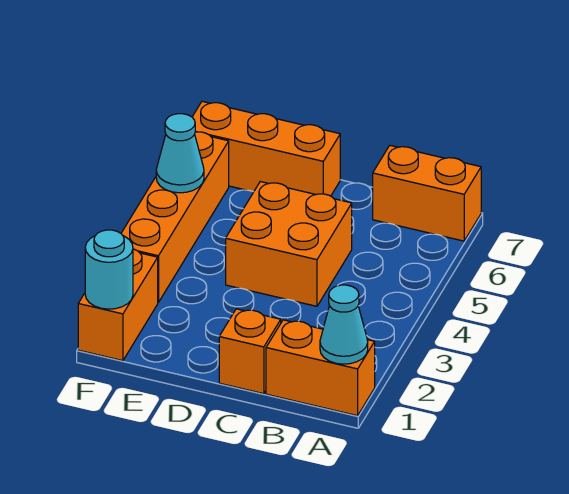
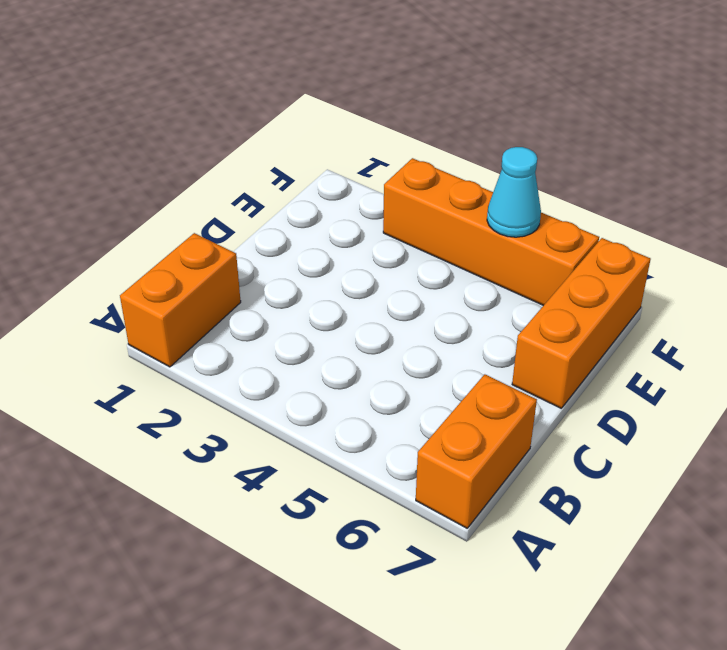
none -> orange 1x1 brick [219,309,281,394]
none -> orange 2x2 brick [226,182,352,306]

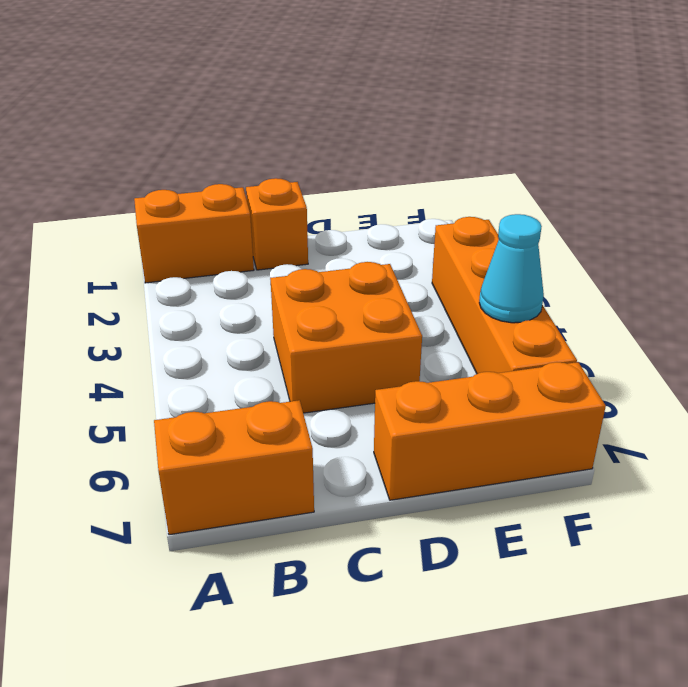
none -> orange 1x2 brick [78,249,158,361]
none -> cyan 1x1 cone [320,285,368,364]

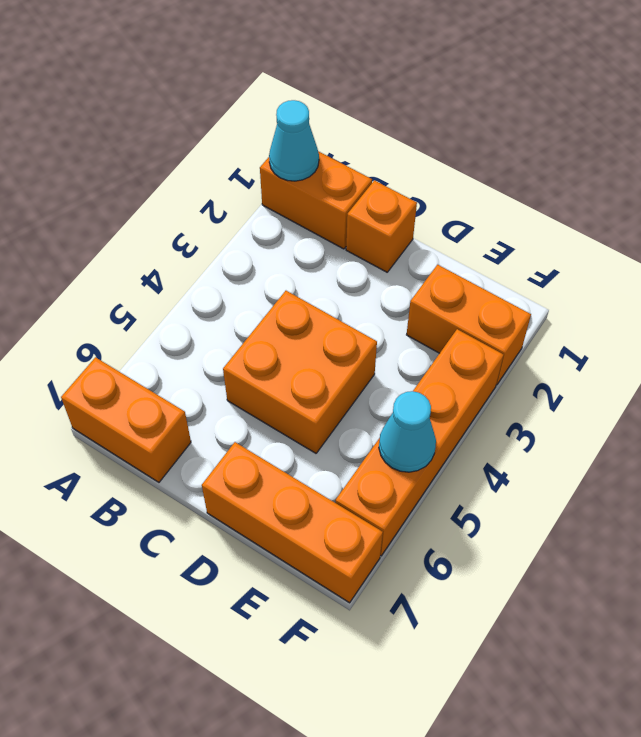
orange 1x2 brick [407,265,531,385] -> orange 1x2 brick turned to [78,249,158,361]
none -> cyan 1x1 round brick [85,230,133,309]

